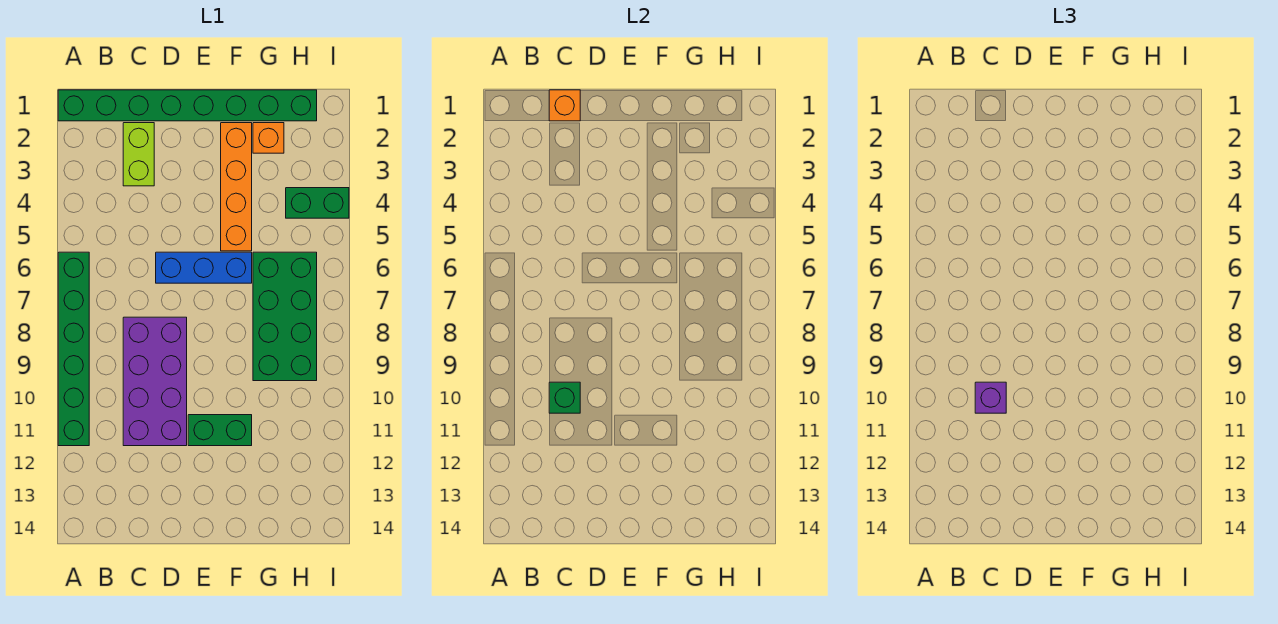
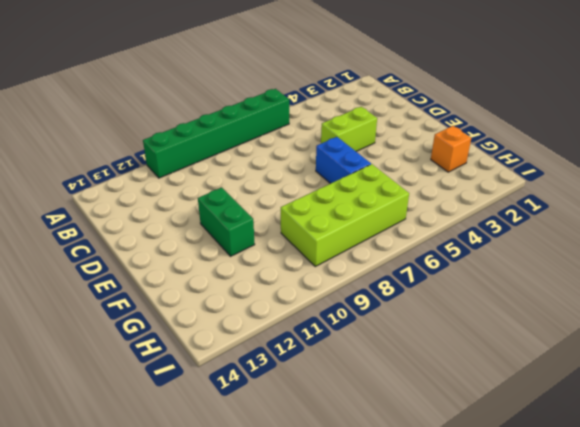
lime 1x2 brick [321,107,377,151] -> lime 1x2 brick moved to [123,123,154,186]
blue 1x2 brick [316,137,371,184] -> blue 1x3 brick [156,252,252,283]
lime 2x4 brick [281,164,409,266] -> green 2x4 brick [253,252,317,381]
none -> green 1x8 brick [58,90,317,121]
none -> purple 2x4 brick [123,317,187,446]
none -> orange 1x4 brick [221,123,252,251]

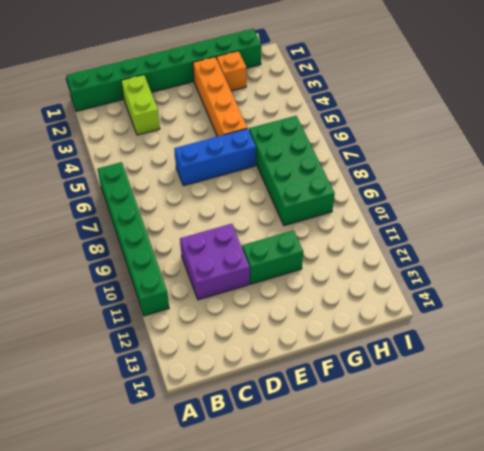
purple 2x2 brick [180,224,250,300] -> purple 2x4 brick [123,317,187,446]
none -> green 1x2 brick [286,188,349,218]
none -> orange 1x1 brick [549,90,580,121]
none -> green 1x1 brick [549,382,580,413]

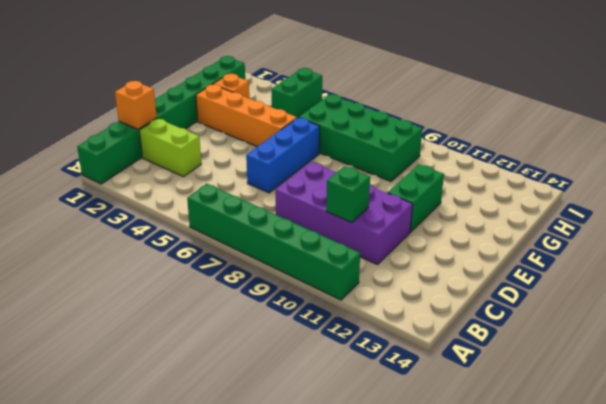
none -> purple 1x1 brick [975,382,1006,413]

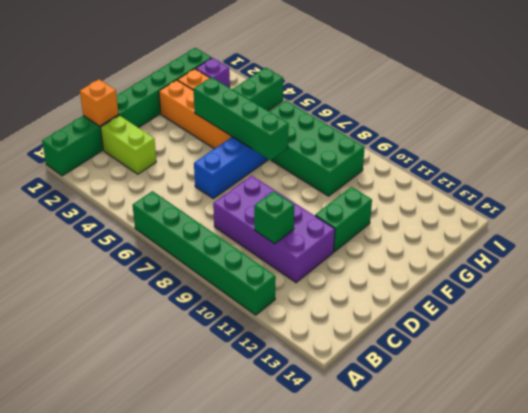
green 1x4 brick [193,77,289,160] -> none
purple 1x1 brick [196,58,230,88] -> purple 1x1 brick moved to [975,382,1006,413]

